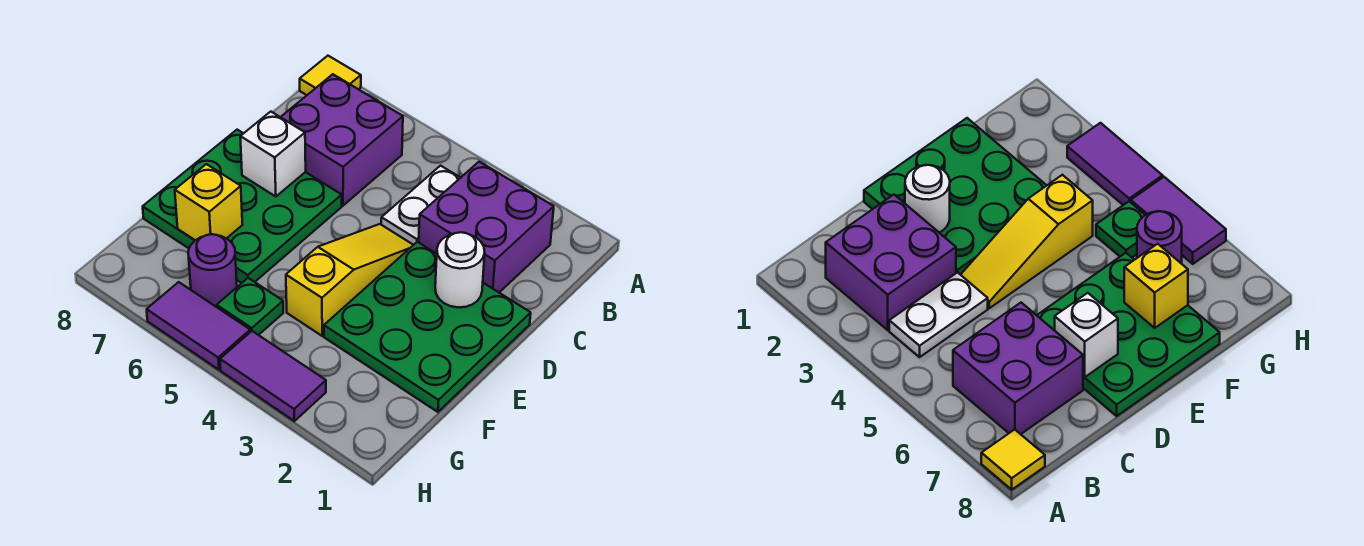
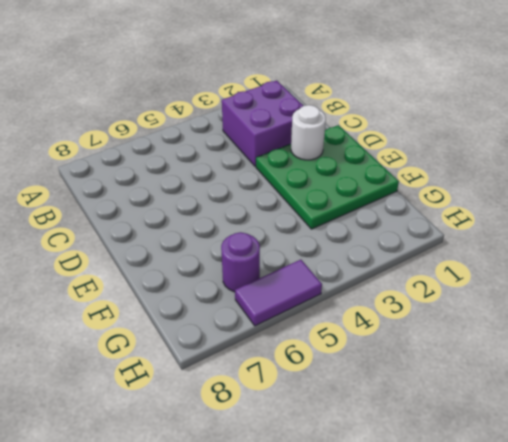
none -> yellow 1x1 tile [300,56,361,95]
none -> white 1x2 plate [381,166,460,245]
none -> purple 2x2 brick [281,74,403,206]

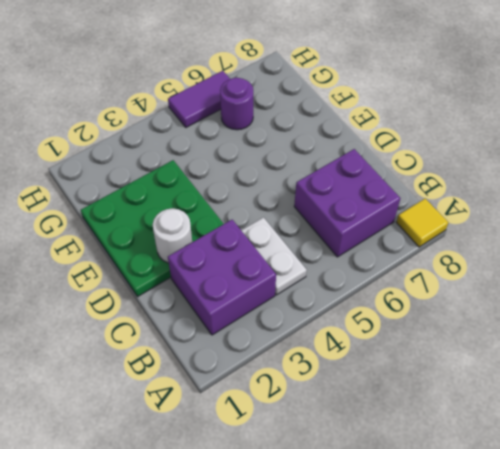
none -> yellow 1x3 slope [286,224,413,336]
none -> green 3x3 plate [143,130,342,283]
none -> green 1x1 plate [217,278,283,335]

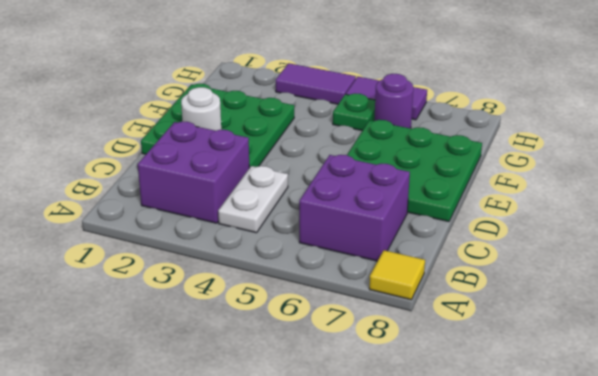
none -> yellow 1x3 slope [286,224,413,336]
none -> white 1x1 brick [240,112,306,197]
none -> yellow 1x1 brick [175,164,242,240]

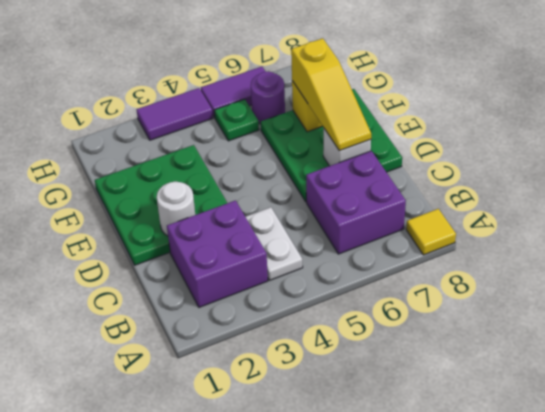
yellow 1x3 slope [291,38,371,151] -> yellow 1x3 slope moved to [286,224,413,336]

